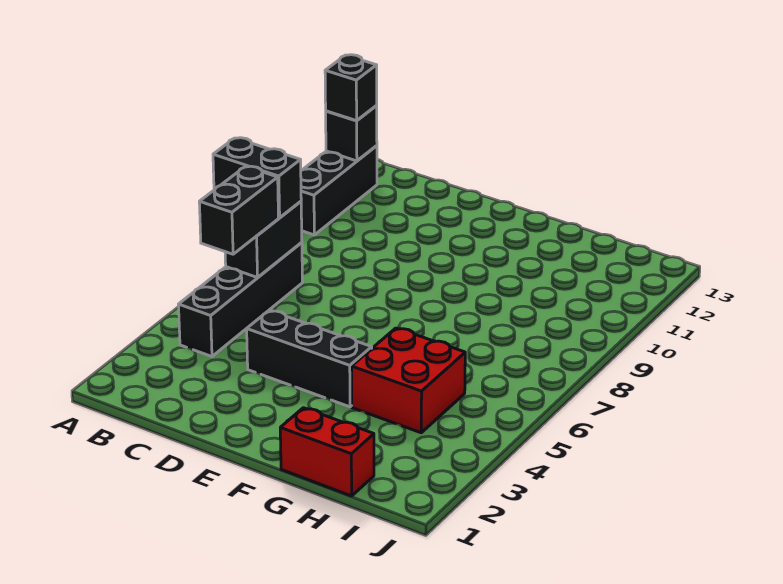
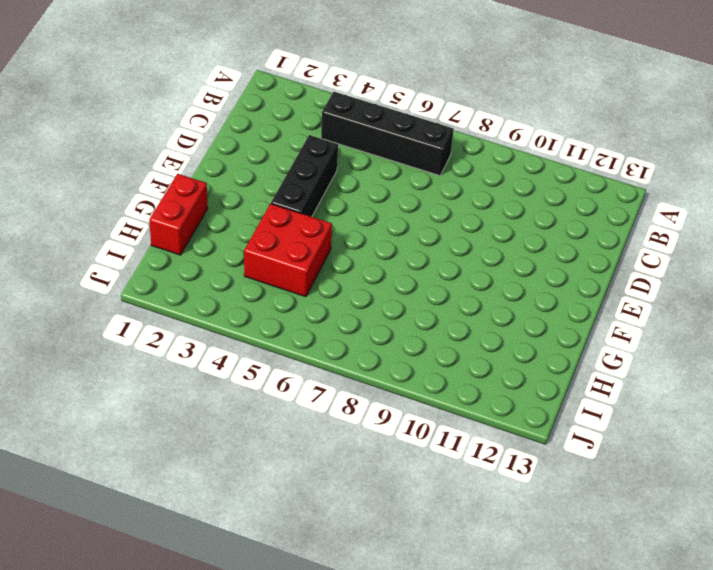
none -> black 1x3 brick [301,146,377,235]
none -> black 1x1 brick [326,106,377,161]

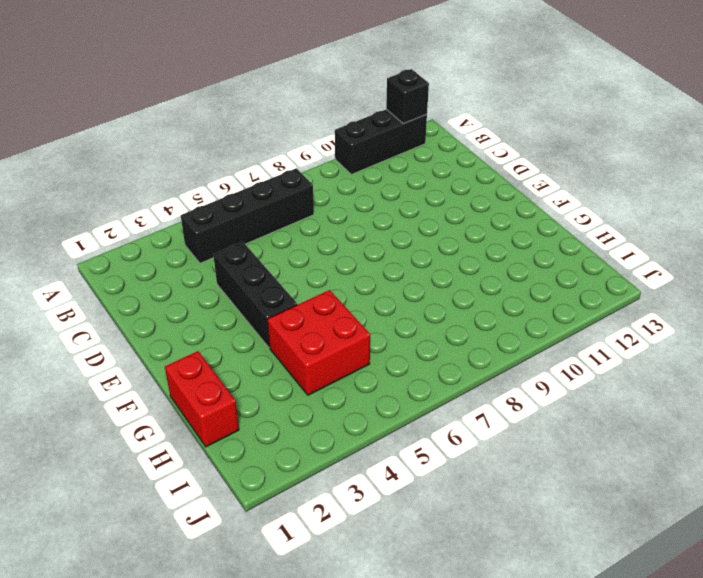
none -> black 1x2 brick [225,201,302,278]
none -> black 1x2 brick [213,138,301,218]

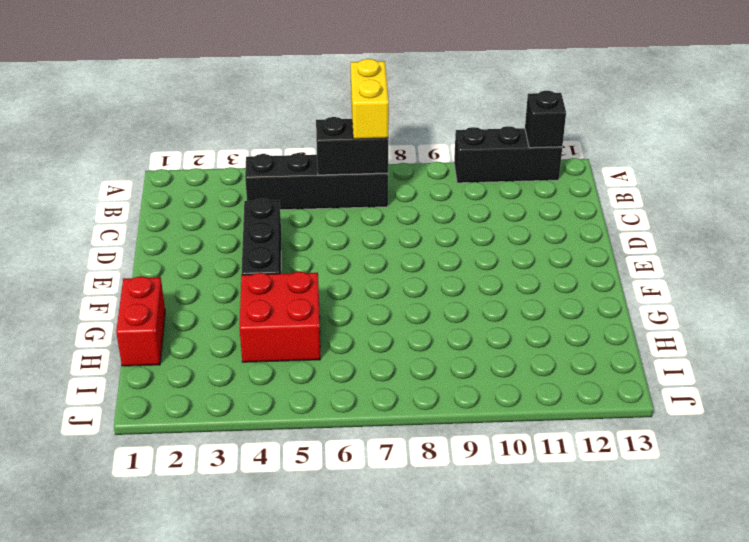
yellow 1x2 brick [351,59,389,139] -> black 1x2 brick [213,138,301,218]
none -> black 1x1 brick [325,55,377,121]
none -> black 1x2 brick [199,166,279,254]

